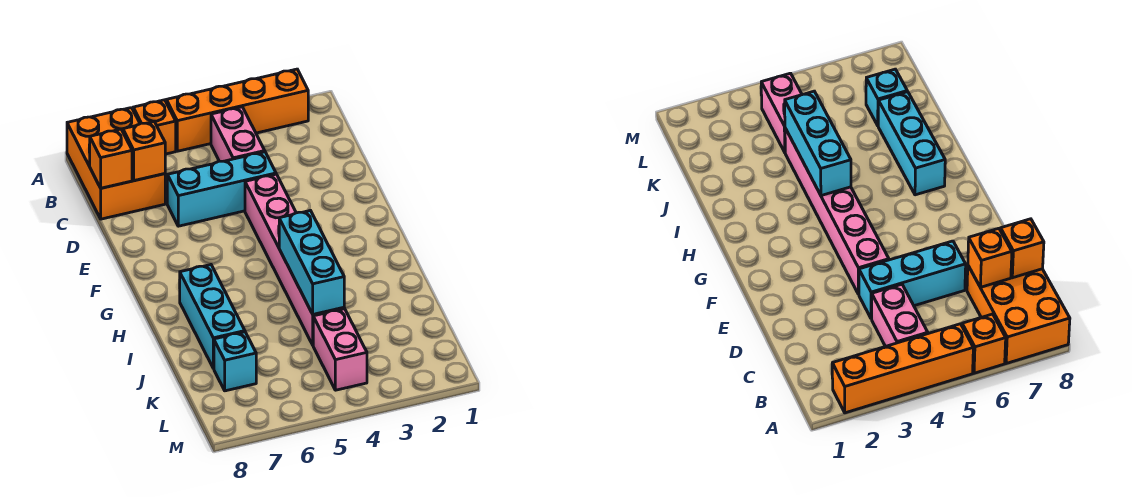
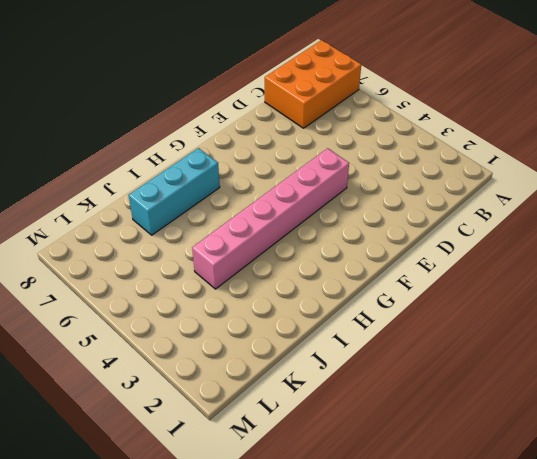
none -> orange 1x4 brick [166,69,308,151]
none -> orange 1x1 brick [133,100,176,154]
none -> pink 1x2 brick [211,107,265,161]

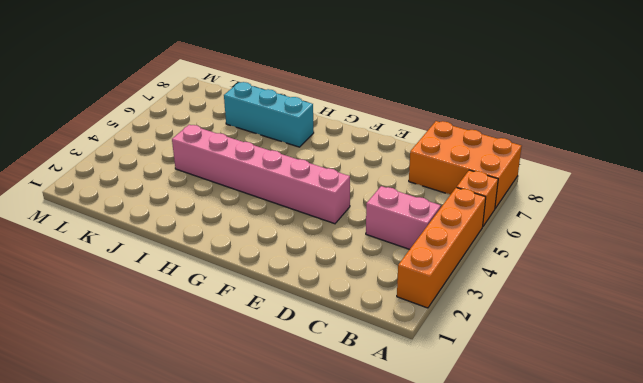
none -> cyan 1x3 brick [167,152,276,226]
none -> pink 1x2 brick [313,309,367,390]
none -> cyan 1x1 brick [214,332,256,391]

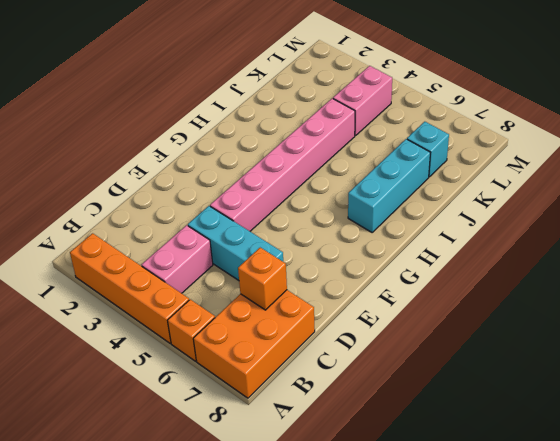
none -> orange 1x1 brick [90,129,132,188]
none -> cyan 1x3 brick [279,211,344,314]

